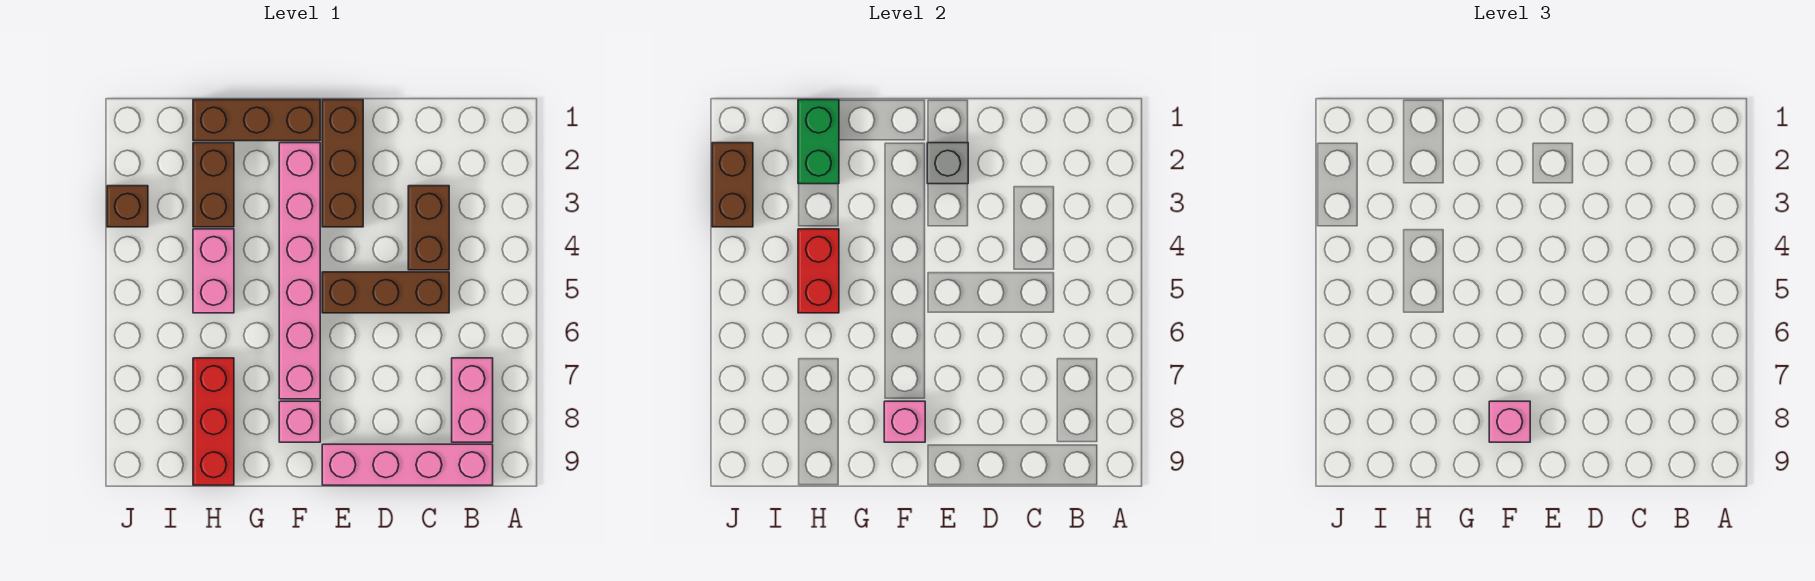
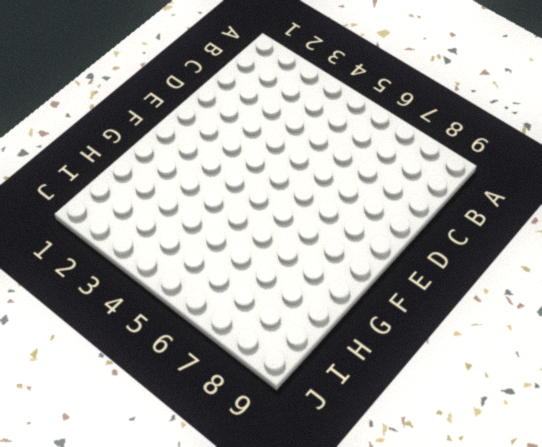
none -> pink 1x2 brick [452,358,493,442]
none -> pink 1x4 brick [322,444,493,485]
none -> brown 1x2 brick [408,186,449,270]

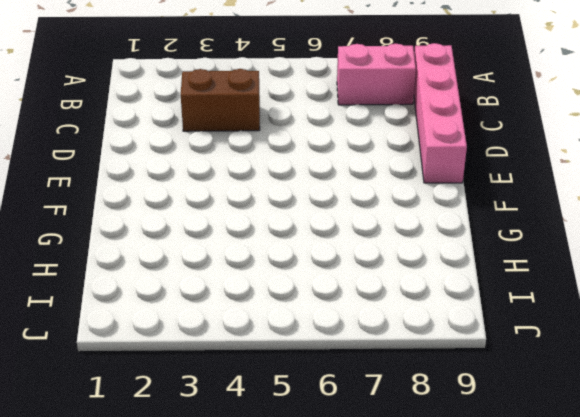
none -> brown 1x3 brick [322,272,449,313]
none -> brown 1x3 brick [322,100,363,227]
none -> brown 1x3 brick [193,100,320,141]

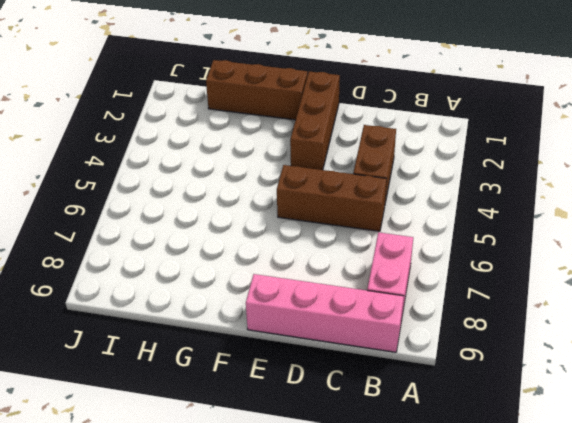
none -> pink 1x6 brick [279,143,320,399]
none -> pink 1x1 brick [279,401,320,442]
none -> brown 1x2 brick [193,143,234,227]

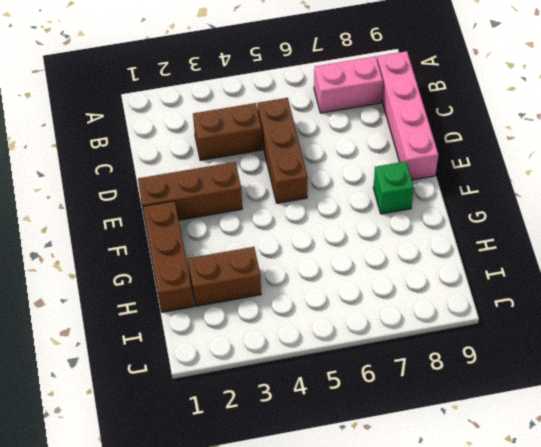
green 1x1 brick [373,161,414,214] -> pink 1x1 brick [279,401,320,442]
none -> pink 1x6 brick [279,143,320,399]
none -> pink 1x2 brick [193,229,234,313]
none -> red 1x3 brick [193,358,234,485]

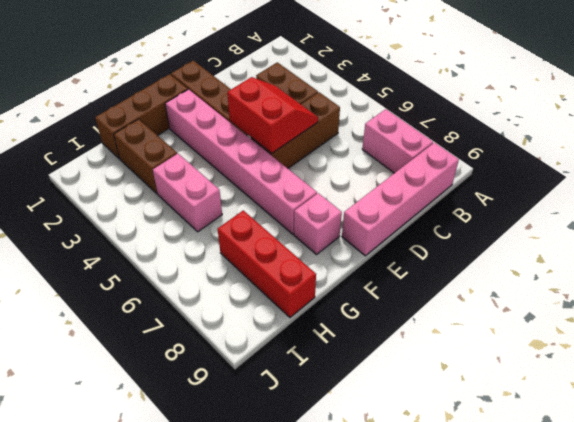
red 2x2 slope [227,77,318,154] -> none
none -> brown 1x1 brick [107,186,148,227]
none -> grey 1x1 brick [927,143,968,184]
none -> pink 1x1 brick [884,401,925,442]

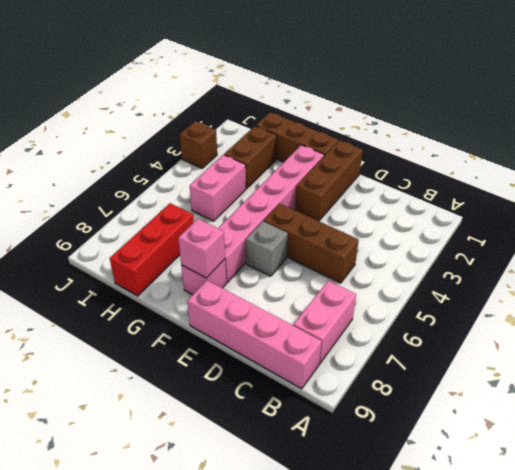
grey 1x1 brick [246,221,288,276] -> grey 1x1 brick moved to [927,143,968,184]
none -> brown 1x2 brick [408,186,449,270]
none -> green 1x2 brick [798,100,839,184]
none -> red 1x2 brick [798,229,839,313]

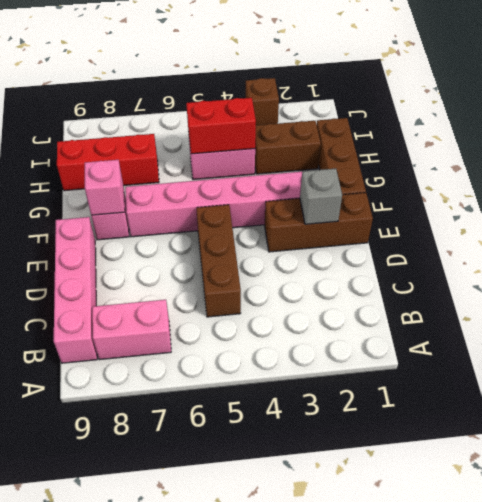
none -> brown 1x2 brick [408,186,449,270]
none -> green 1x2 brick [798,100,839,184]
none -> brown 1x2 brick [712,143,753,227]

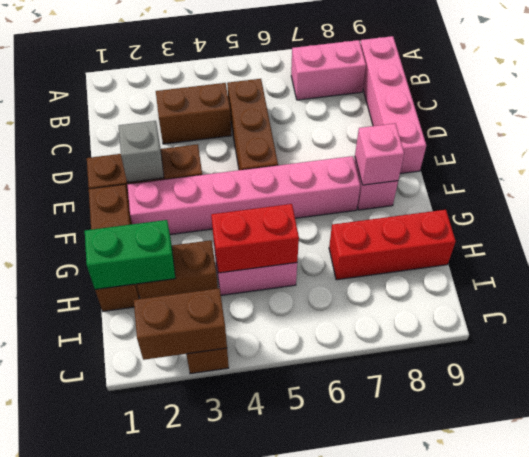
none -> pink 1x1 brick [1489,401,1530,442]

